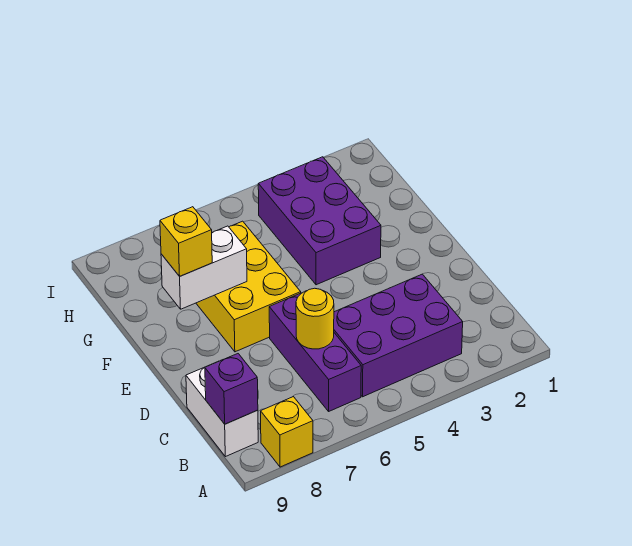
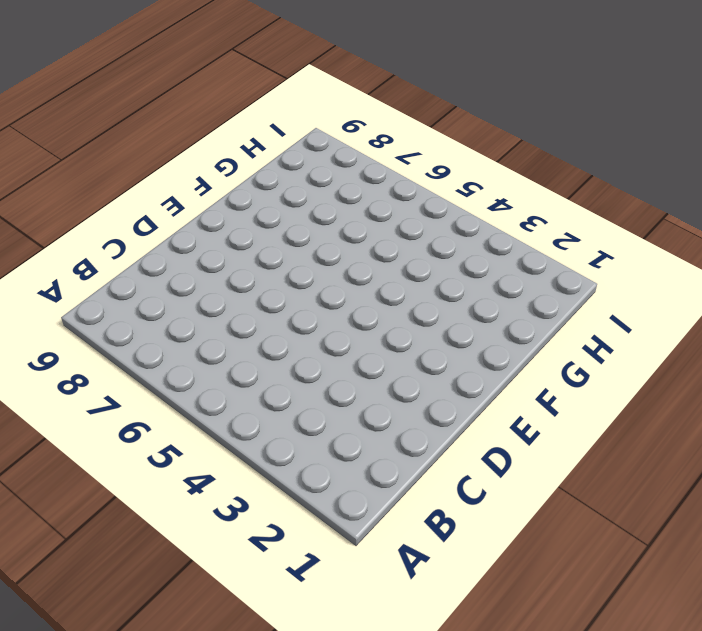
none -> yellow 1x1 brick [261,397,313,467]
none -> purple 2x3 brick [334,274,463,397]

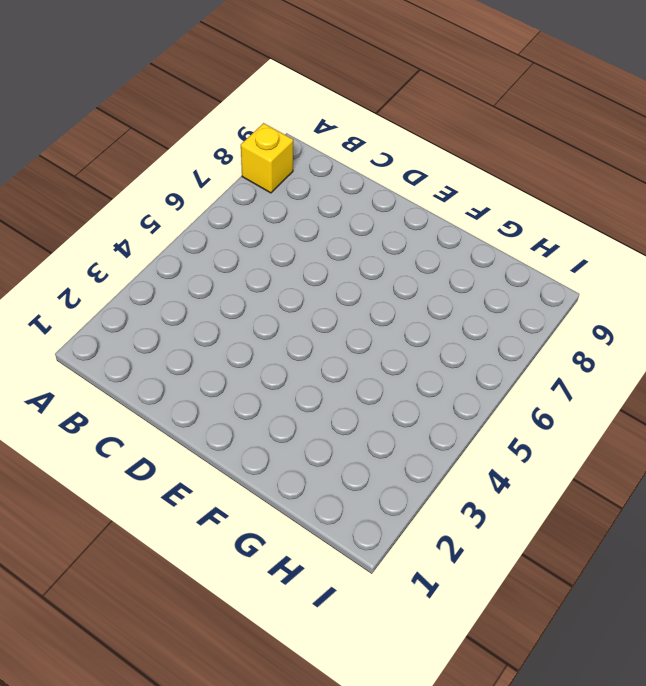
none -> purple 2x3 brick [334,274,463,397]
none -> purple 1x3 brick [269,293,361,411]

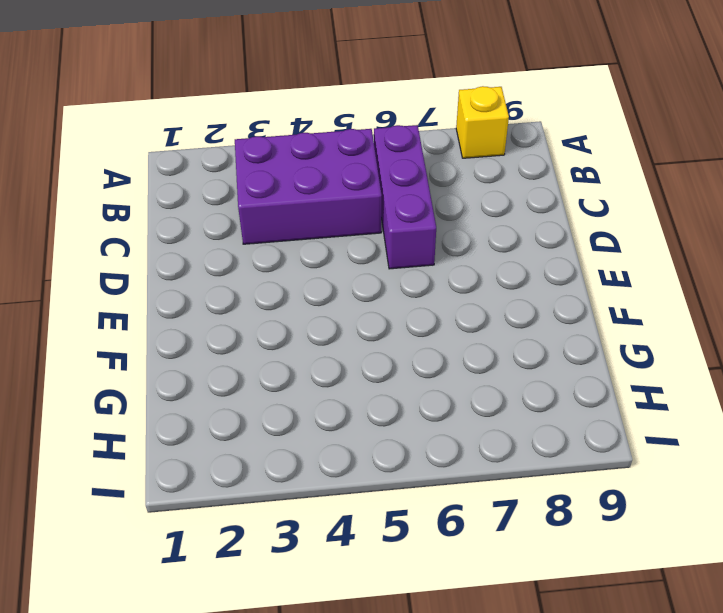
none -> white 1x2 brick [186,361,258,457]
none -> yellow 2x3 brick [196,221,301,352]

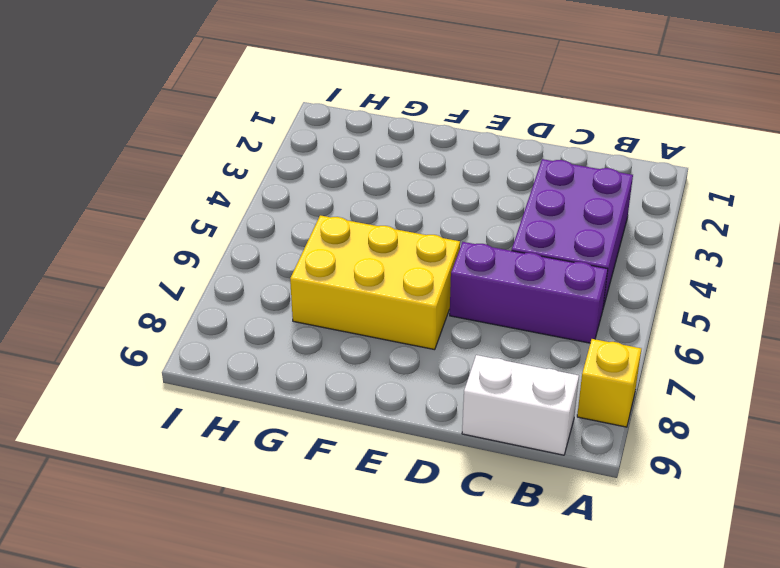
none -> purple 2x3 brick [258,157,381,285]
none -> purple 1x1 brick [205,354,258,424]

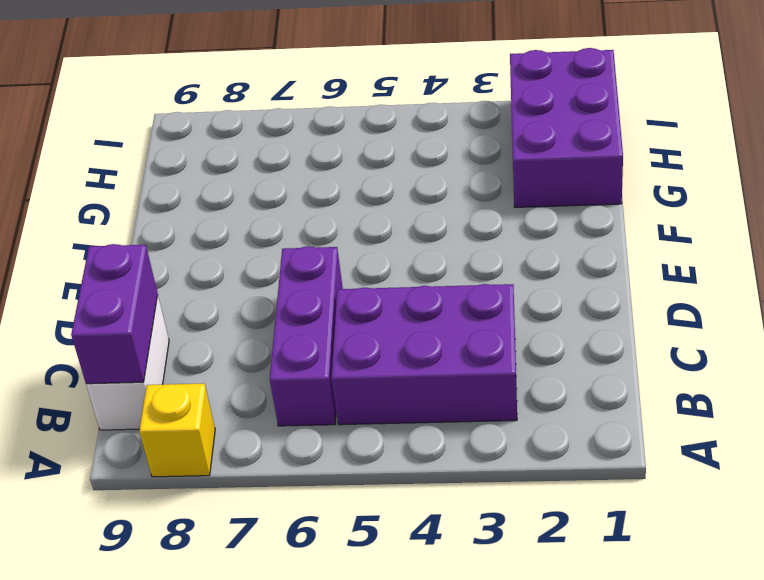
purple 1x2 brick [71,244,158,384] -> purple 1x1 brick [205,354,258,424]
purple 2x3 brick [510,48,623,207] -> purple 2x3 brick moved to [258,157,381,285]
none -> yellow 2x3 brick [196,221,301,352]
none -> yellow 1x1 round brick [296,288,334,349]

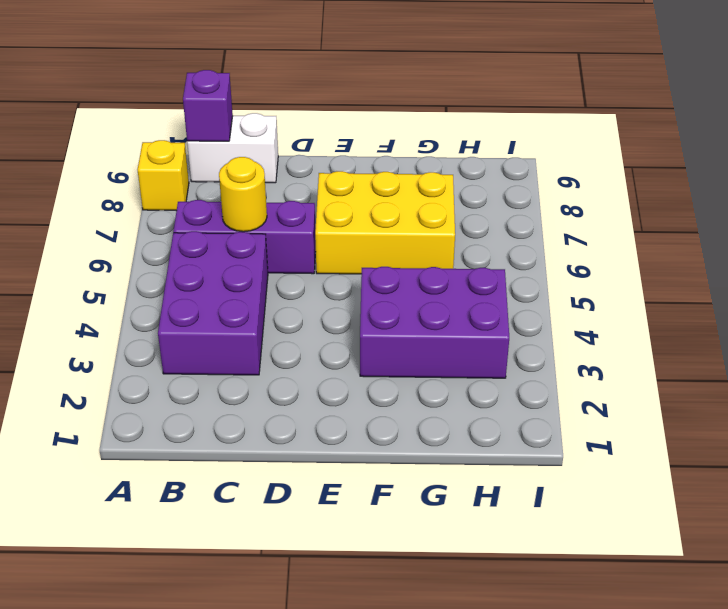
none -> white 1x2 brick [161,226,247,309]
none -> yellow 1x1 brick [160,207,212,276]

